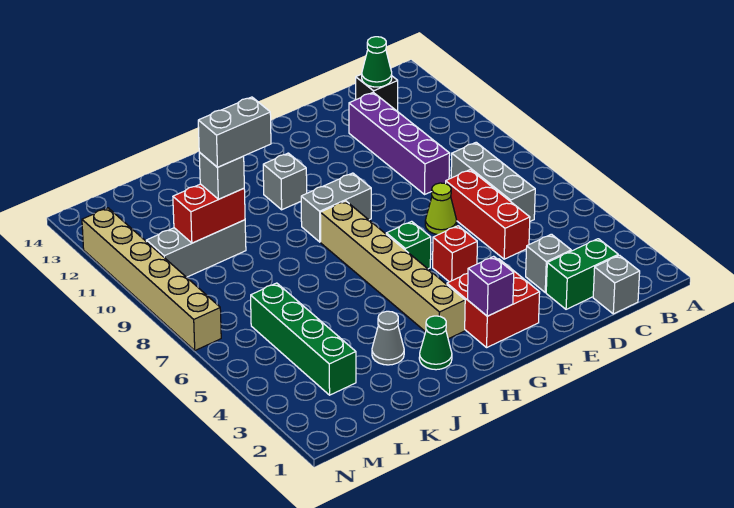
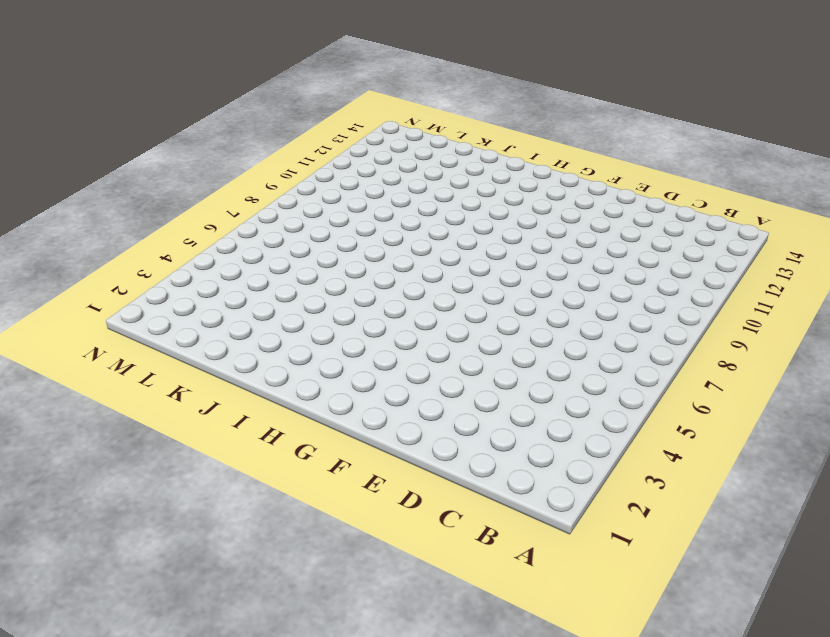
none -> grey 1x1 brick [593,255,640,314]
none -> green 1x2 brick [546,239,618,309]
none -> grey 1x3 brick [451,142,535,221]

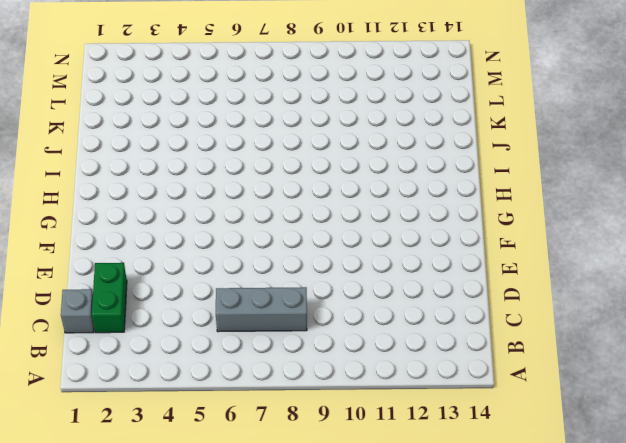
none -> black 1x1 brick [356,74,398,111]
none -> grey 1x1 brick [526,234,571,292]
none -> red 1x3 brick [446,170,530,259]

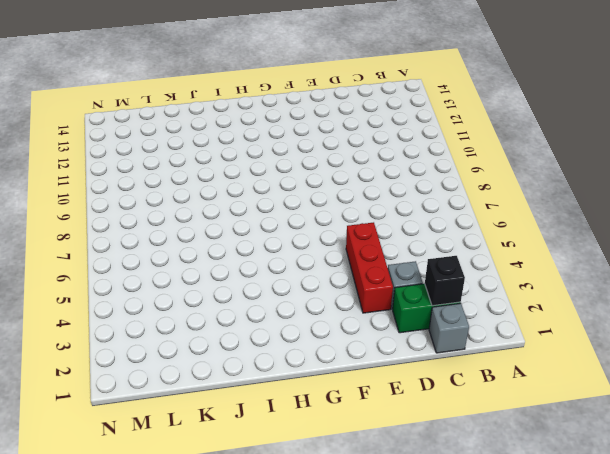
black 1x1 brick [425,256,465,306] -> black 1x1 brick moved to [356,74,398,111]
red 1x3 brick [346,222,393,313] -> red 1x3 brick moved to [446,170,530,259]
none -> grey 1x3 brick [451,142,535,221]
none -> purple 1x4 brick [349,92,450,194]
none -> lime 1x1 cone [425,183,457,235]

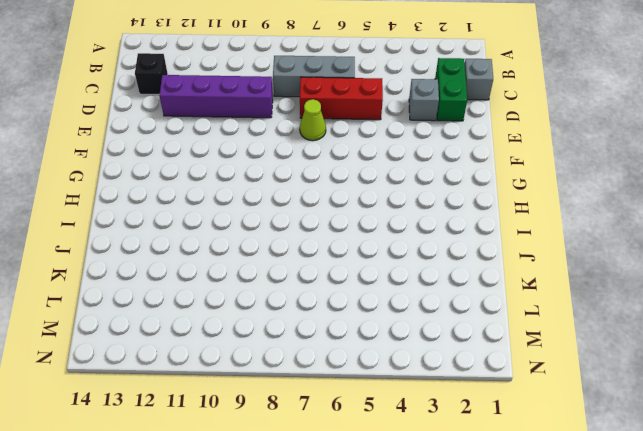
none -> red 2x2 brick [447,259,540,347]
none -> red 1x1 brick [433,226,477,282]
none -> green 1x1 brick [386,221,431,269]

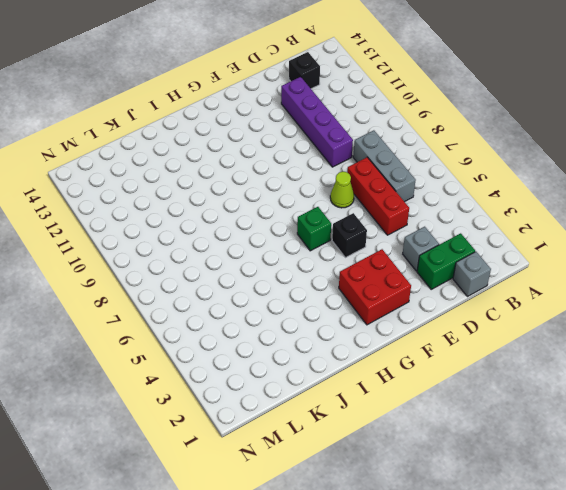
black 1x1 brick [332,213,367,258] -> red 1x1 brick [433,226,477,282]
none -> grey 1x2 brick [301,173,371,242]
none -> tan 1x6 brick [320,201,465,339]
none -> grey 1x1 brick [263,153,307,210]

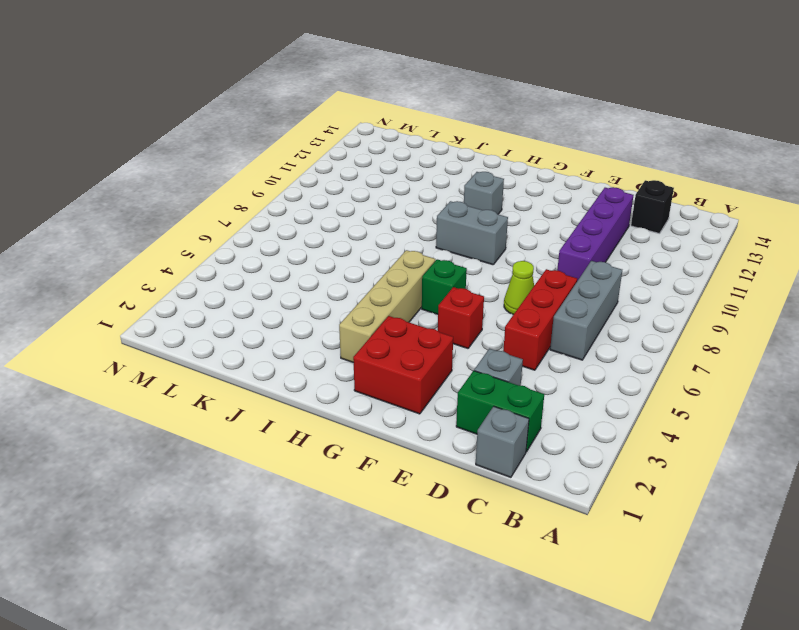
tan 1x4 brick [339,250,435,363] -> tan 1x6 brick [320,201,465,339]
none -> green 1x1 cone [419,316,452,370]
none -> grey 1x1 cone [372,311,404,365]
none -> grey 1x3 brick [146,220,246,277]

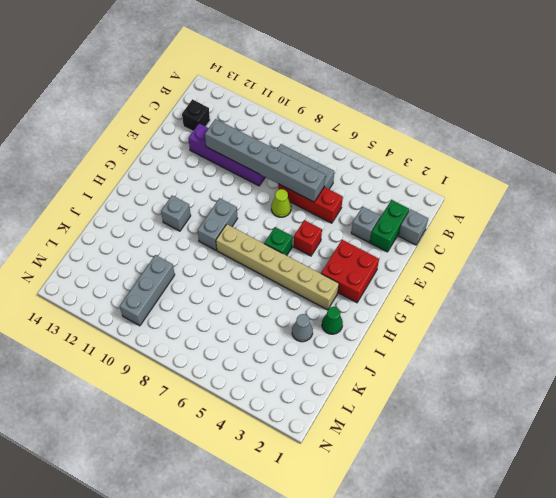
grey 1x6 brick [205,119,325,202] -> none
none -> green 1x4 brick [251,283,356,395]
none -> tan 1x6 brick [82,208,221,350]
none -> green 1x1 cone [362,37,392,87]

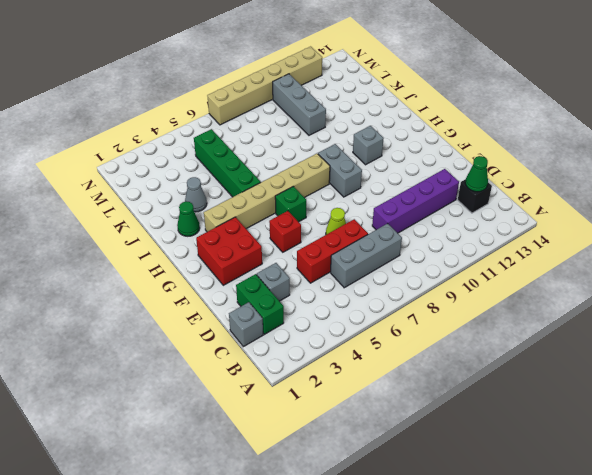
green 1x4 brick [194,129,261,197] -> green 1x4 brick turned to [251,283,356,395]
none -> purple 1x1 brick [468,256,514,316]
none -> red 1x2 brick [173,184,245,243]
none -> grey 1x1 brick [199,153,244,199]

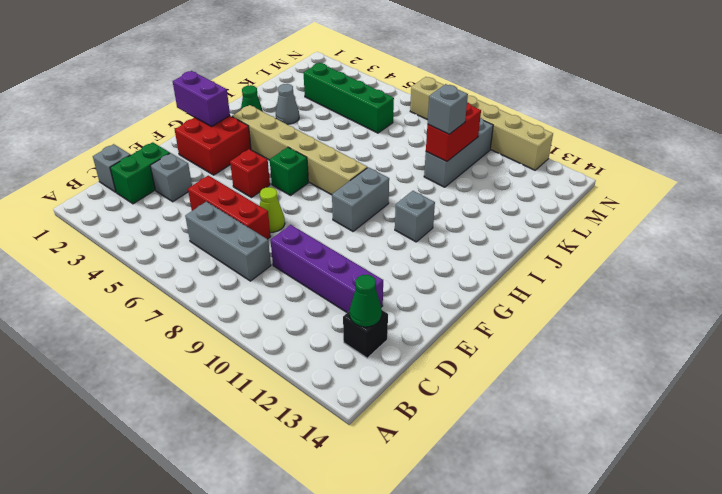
purple 1x2 brick [173,71,230,127] -> purple 1x1 brick [468,256,514,316]
none -> grey 1x2 brick [198,97,271,167]

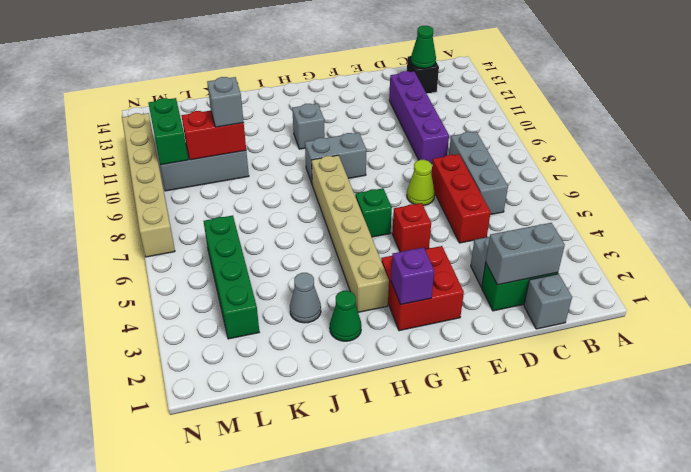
grey 1x2 brick [486,223,565,285] -> grey 1x2 brick moved to [198,97,271,167]
green 1x2 brick [148,98,188,165] -> none

